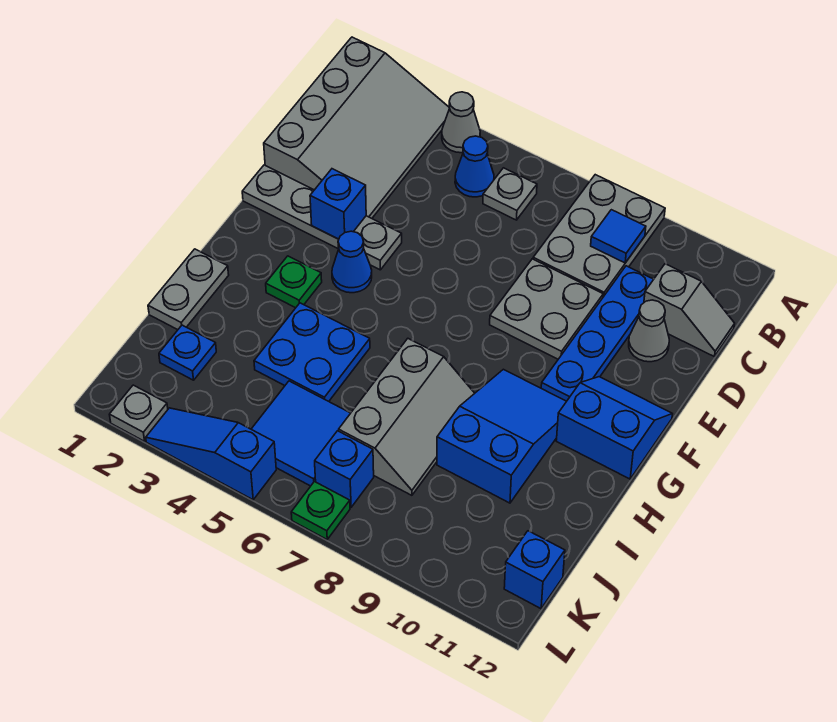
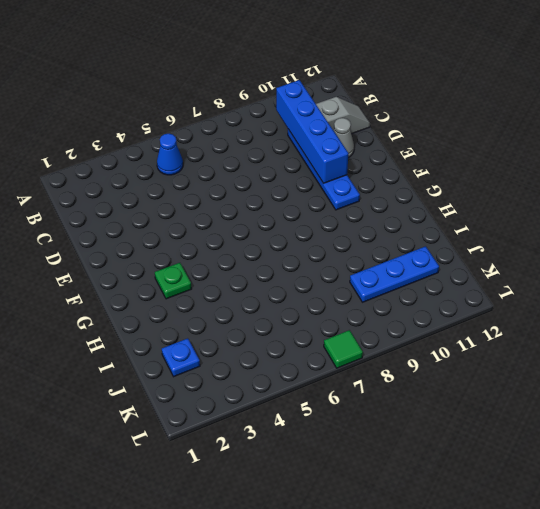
blue 1x4 brick [276,80,348,183] -> none
blue 1x3 plate [350,246,439,302] -> none
green 1x1 tile [324,330,363,368] -> green 1x1 plate [291,482,350,539]
none -> grey 3x4 slope [264,37,450,218]
none -> grey 1x1 cone [442,92,480,153]
none -> grey 2x3 plate [533,175,665,297]

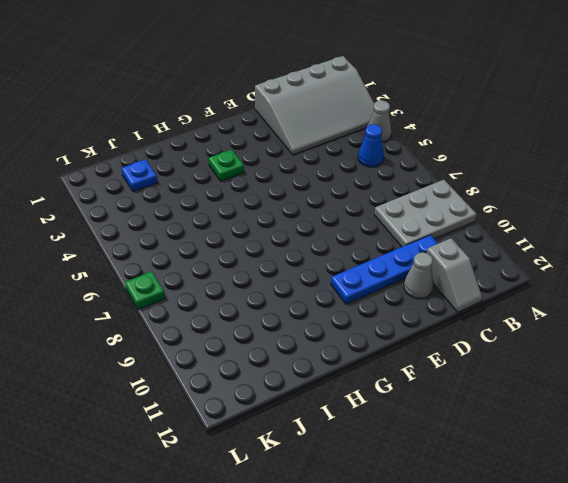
none -> grey 1x1 plate [483,168,537,220]
none -> grey 2x2 plate [490,259,603,359]
none -> grey 1x4 plate [242,165,402,270]

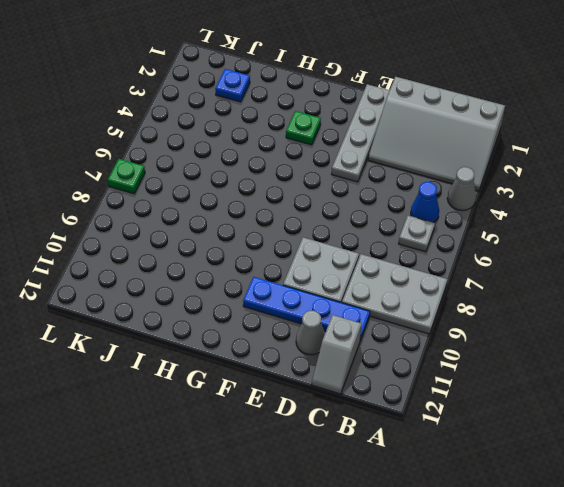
none -> blue 1x1 cone [332,231,372,293]
none -> blue 2x2 slope [556,377,672,479]
none -> blue 2x3 slope [437,369,567,503]

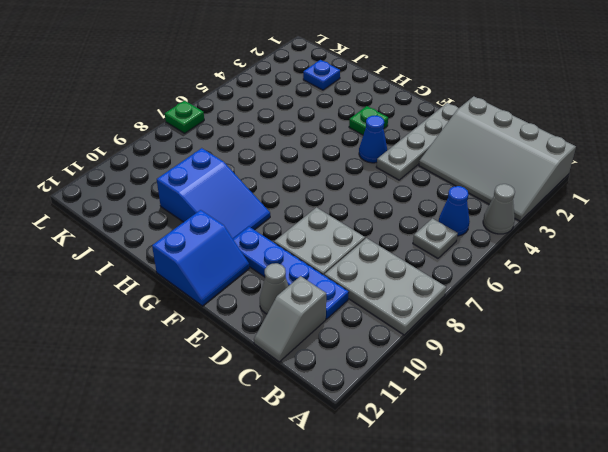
none -> grey 1x2 plate [148,249,229,330]
none -> blue 2x2 plate [254,303,370,401]
none -> grey 2x3 slope [339,339,475,495]

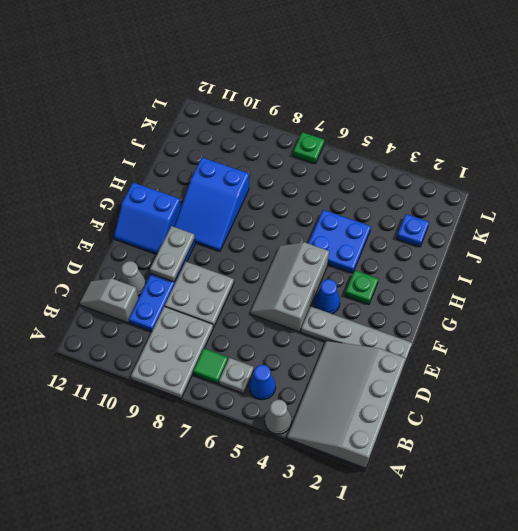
green 1x1 tile [193,349,228,384] -> none
grey 2x3 slope [250,242,329,332] -> grey 2x3 slope moved to [339,339,475,495]
grey 1x2 plate [150,226,195,282] -> grey 1x2 plate moved to [148,249,229,330]
none -> blue 2x2 tile [251,381,350,486]
none -> blue 1x1 brick [315,431,374,507]
none -> blue 1x1 brick [504,531,565,609]

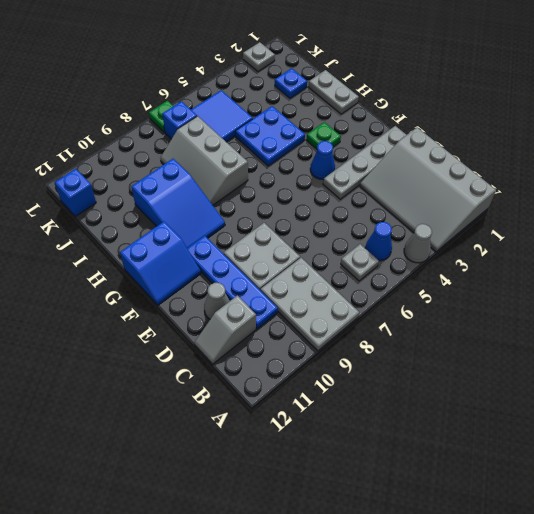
none -> blue 1x3 slope [146,408,276,500]
none -> blue 1x1 tile [591,210,646,263]
none -> blue 1x1 brick [310,169,366,239]

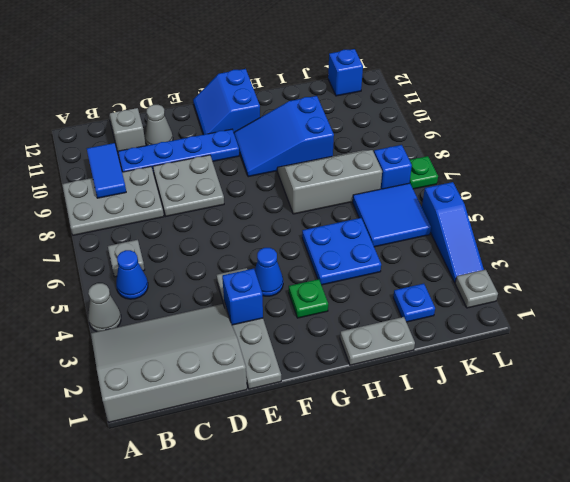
blue 1x2 tile [87,143,126,198] -> blue 1x1 tile [591,210,646,263]

